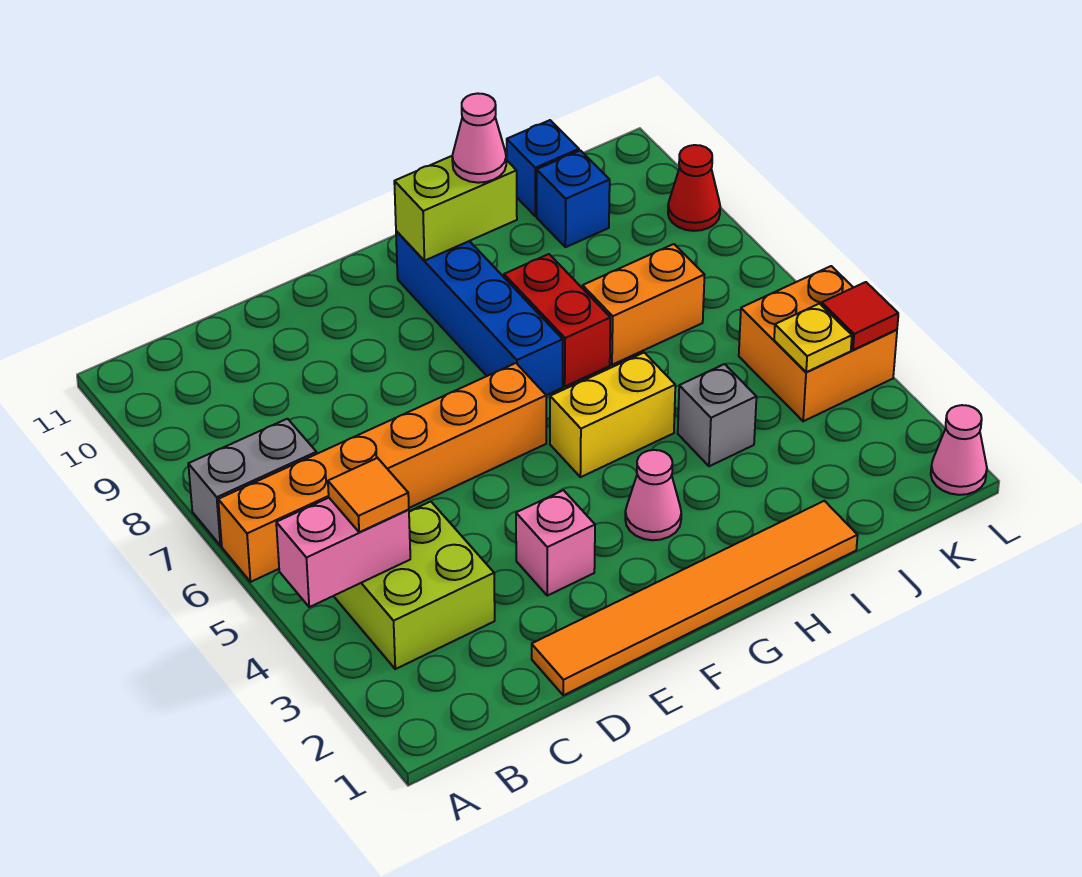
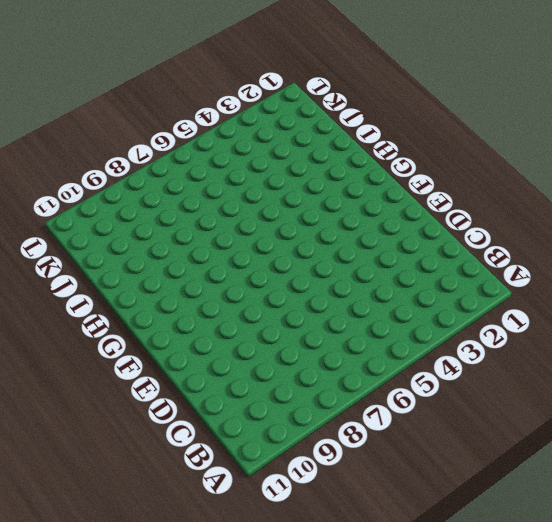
none -> orange 1x6 brick [218,363,546,582]
none -> grey 1x2 brick [188,419,317,546]
none -> lime 2x2 brick [334,501,495,669]

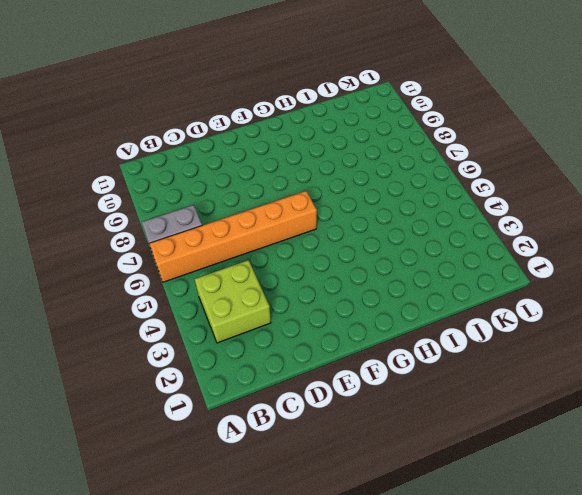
none -> orange 1x6 tile [532,501,858,695]
none -> pink 1x1 brick [516,490,595,596]
none -> pink 1x1 cone [625,450,681,540]

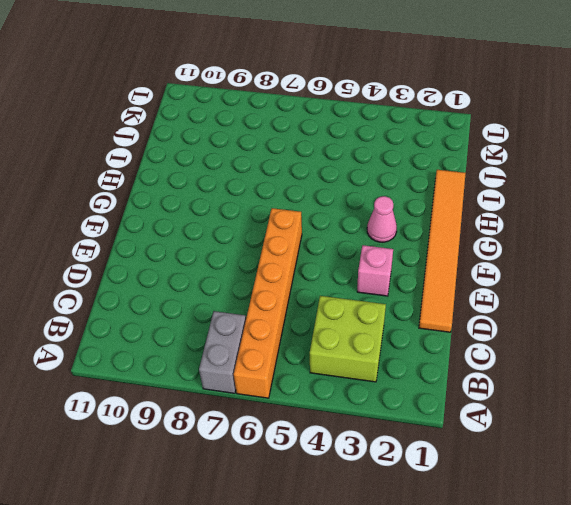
none -> yellow 1x2 brick [550,353,675,477]
none -> blue 1x4 brick [396,231,563,395]
none -> red 1x2 brick [504,254,610,387]

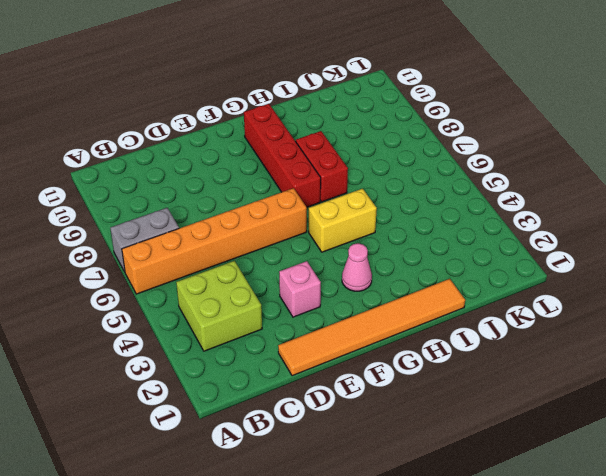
red 1x4 brick [244,104,321,207] -> blue 1x4 brick [396,231,563,395]
none -> grey 1x1 brick [678,364,756,466]
none -> orange 1x2 brick [583,244,704,365]
none -> blue 1x1 brick [537,150,610,247]

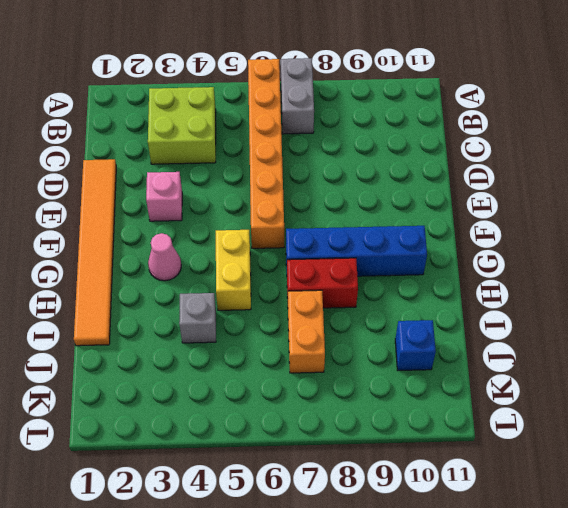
none -> blue 1x1 brick [507,120,579,216]
none -> orange 2x2 brick [739,266,897,421]
none -> pink 1x1 cone [931,405,987,495]

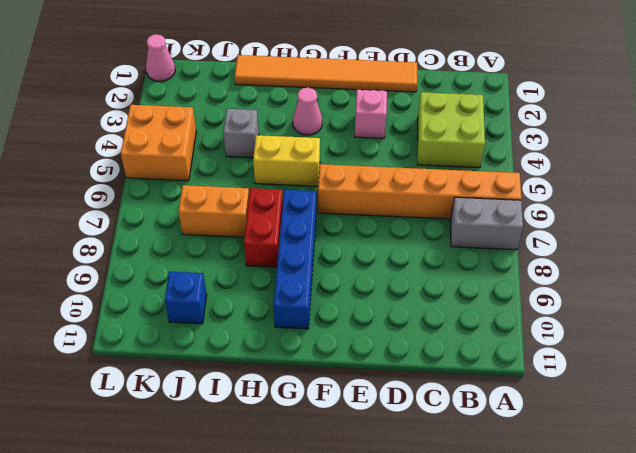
none -> blue 1x1 brick [507,120,579,216]
none -> red 1x1 cone [668,145,720,231]
none -> pink 1x2 brick [276,498,410,607]

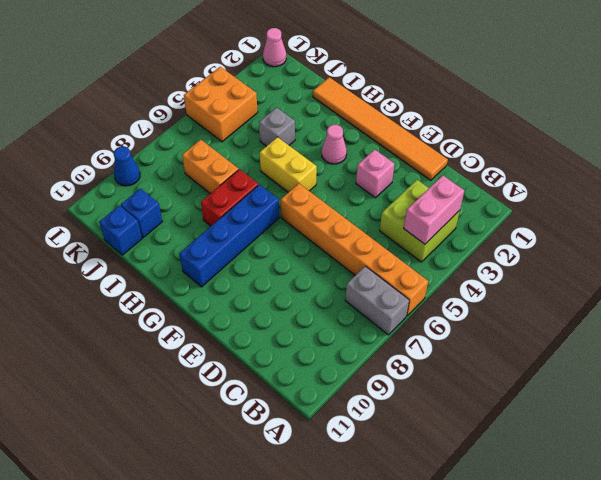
pink 1x2 brick [404,175,464,244] -> pink 1x2 brick turned to [276,498,410,607]
blue 1x1 cone [114,146,140,186] -> red 1x1 cone [668,145,720,231]
none -> lime 1x2 brick [394,156,517,261]
none -> yellow 1x1 plate [774,304,852,372]
none -> red 1x1 tile [822,282,898,350]

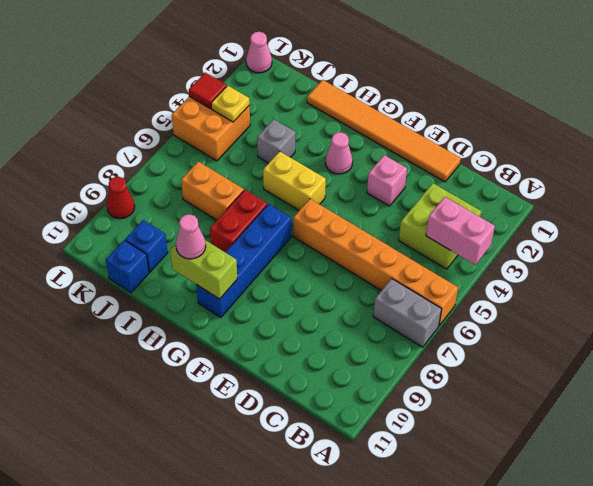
none -> orange 1x1 tile [328,458,409,532]

